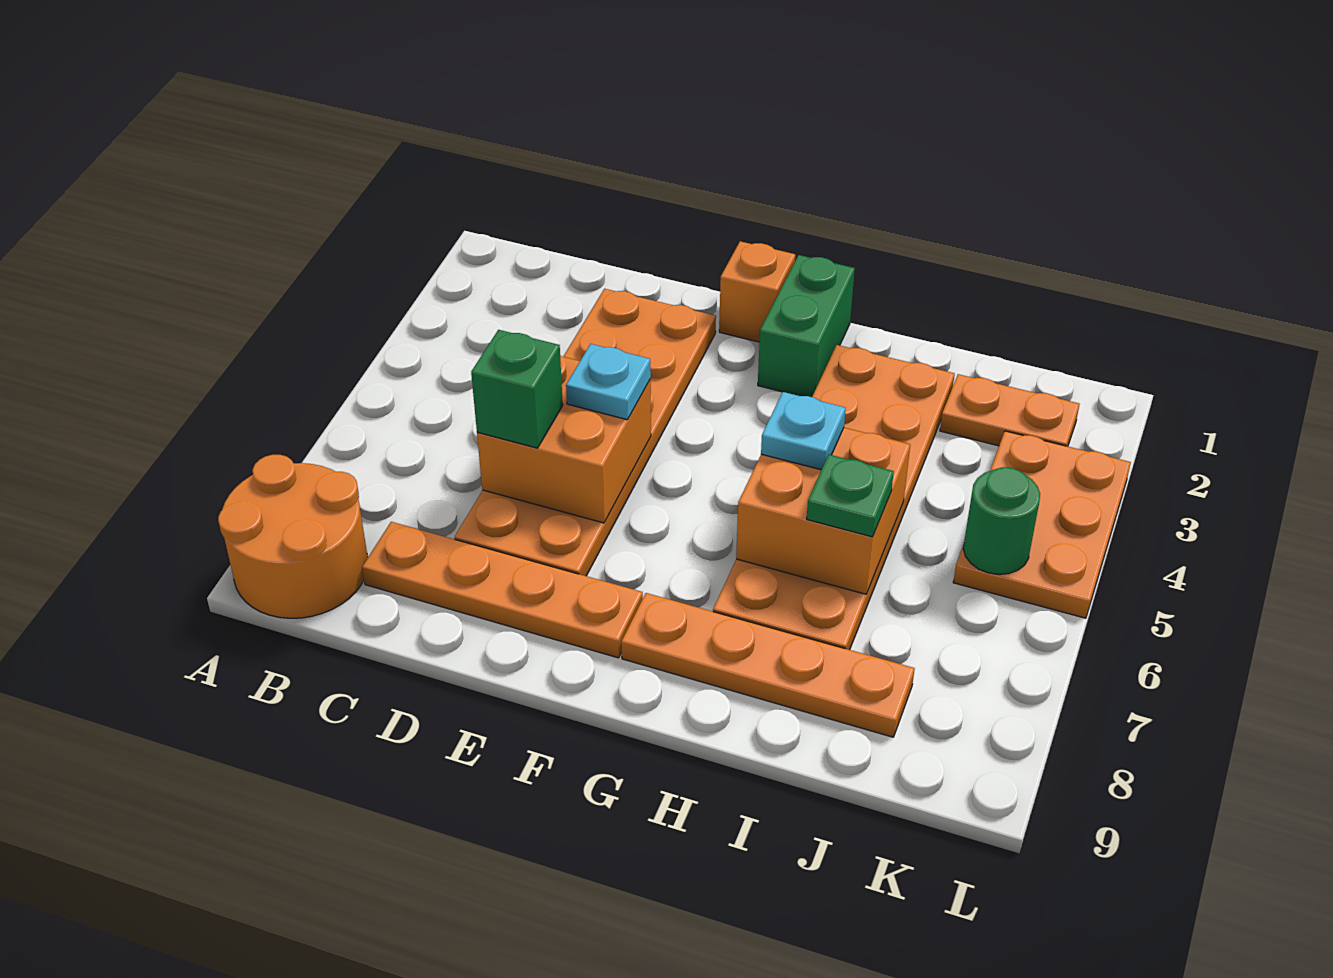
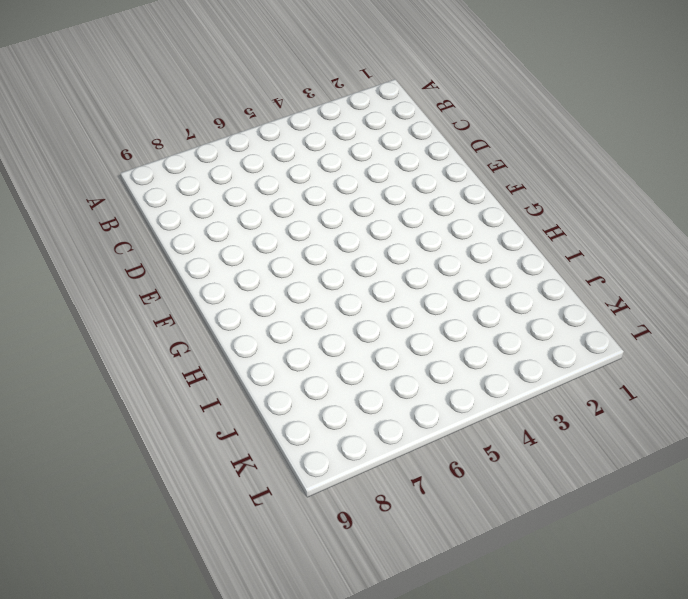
none -> orange 2x2 round brick [218,455,368,618]
none -> orange 1x4 plate [362,522,643,658]
none -> orange 2x6 plate [455,289,716,576]

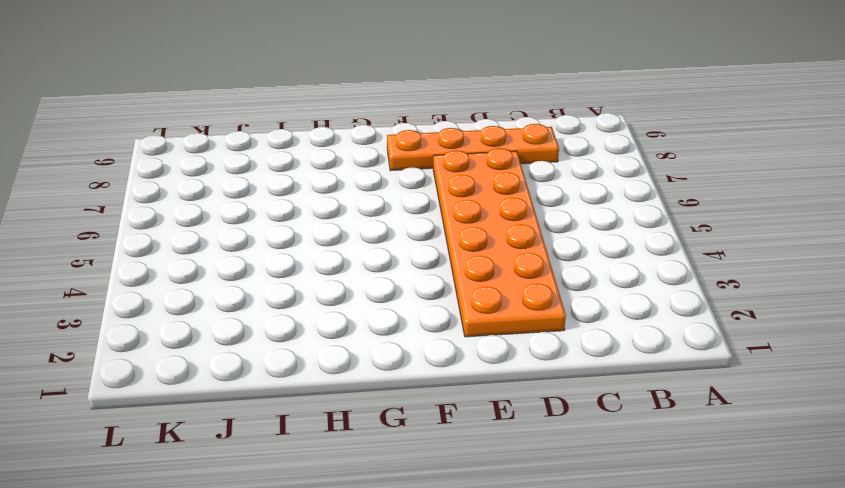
none -> orange 2x2 round brick [218,455,368,618]
none -> orange 1x1 brick [719,241,795,342]
none -> green 1x2 brick [758,255,855,397]

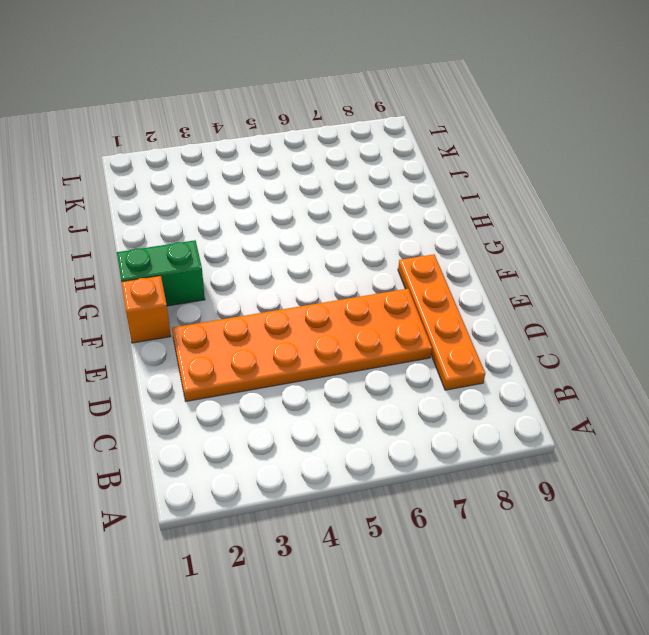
none -> orange 2x2 round brick [218,455,368,618]
none -> orange 1x4 plate [621,593,915,737]
none -> orange 2x6 plate [713,345,955,650]

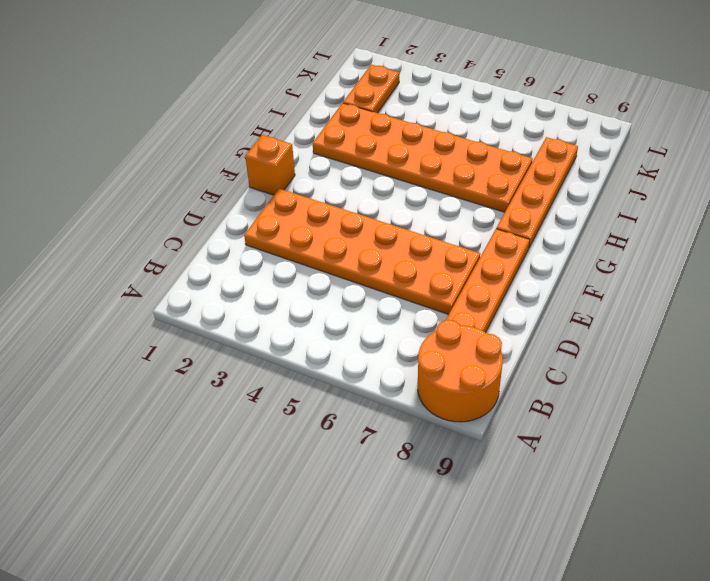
none -> green 1x2 brick [758,255,855,397]
none -> orange 2x3 plate [953,431,1131,618]
none -> orange 2x2 brick [477,356,651,523]

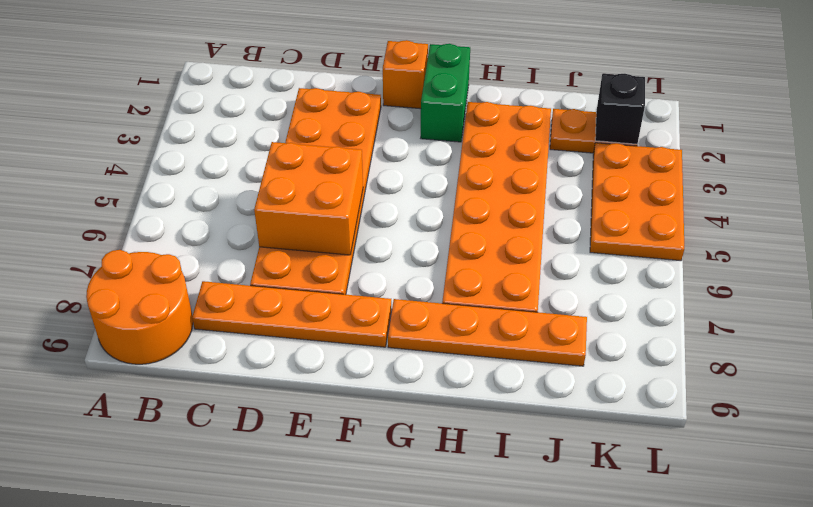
black 1x1 brick [595,74,645,144] -> none
none -> orange 2x2 brick [736,428,910,594]
none -> green 1x1 round brick [963,467,1040,574]
none -> green 1x1 brick [471,330,563,448]

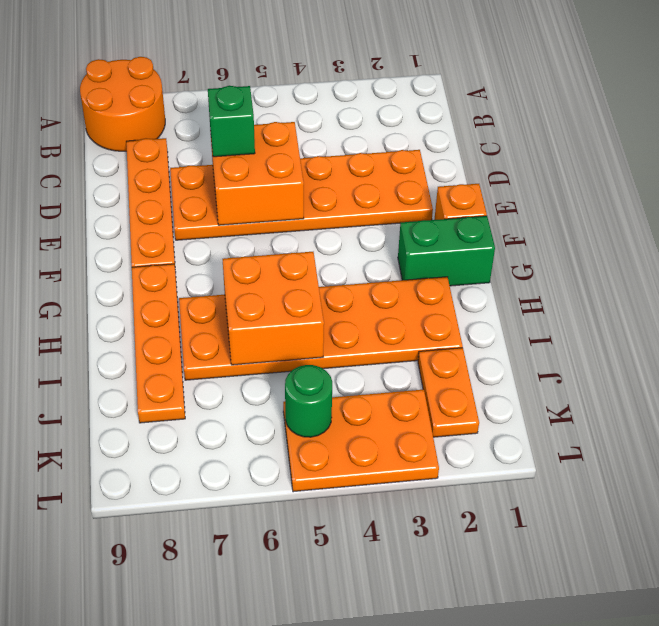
none -> cyan 1x1 plate [566,344,651,420]
none -> cyan 1x1 plate [761,392,846,470]
none -> green 1x1 plate [807,454,894,537]

